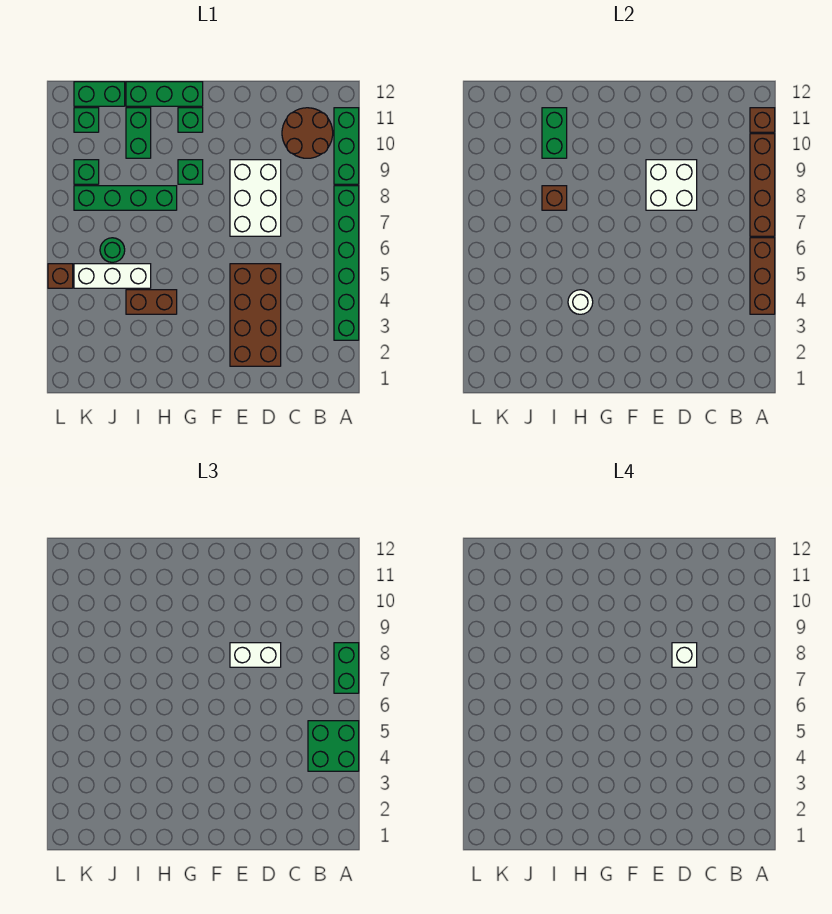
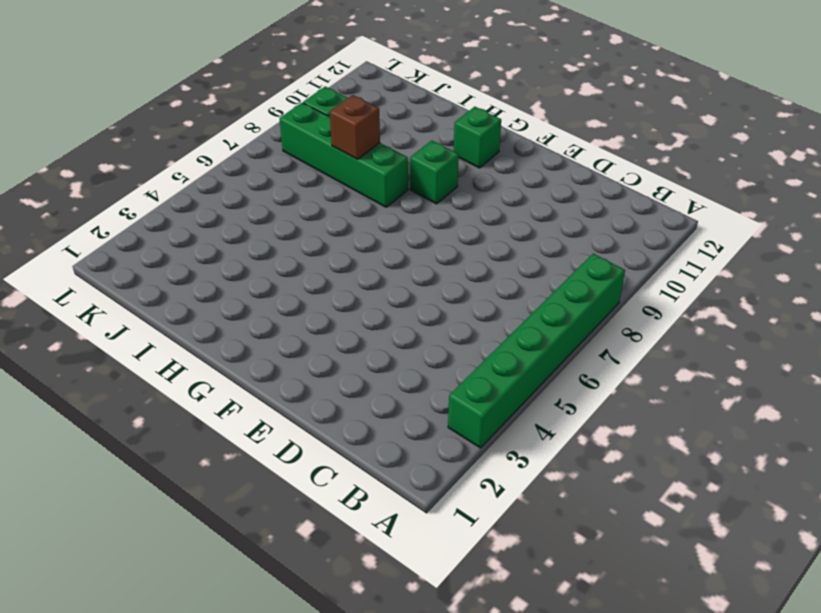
none -> green 1x3 brick [334,108,359,184]
none -> brown 2x2 round brick [282,108,333,158]
none -> brown 2x4 brick [230,264,281,366]

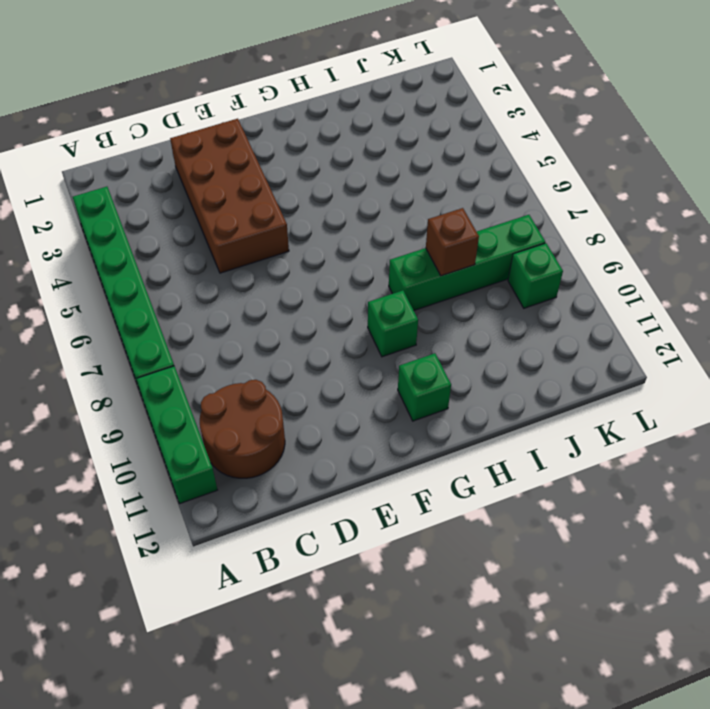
none -> white 2x3 brick [230,160,281,236]
none -> green 1x3 brick [126,82,203,106]
none -> brown 1x2 brick [126,290,177,314]

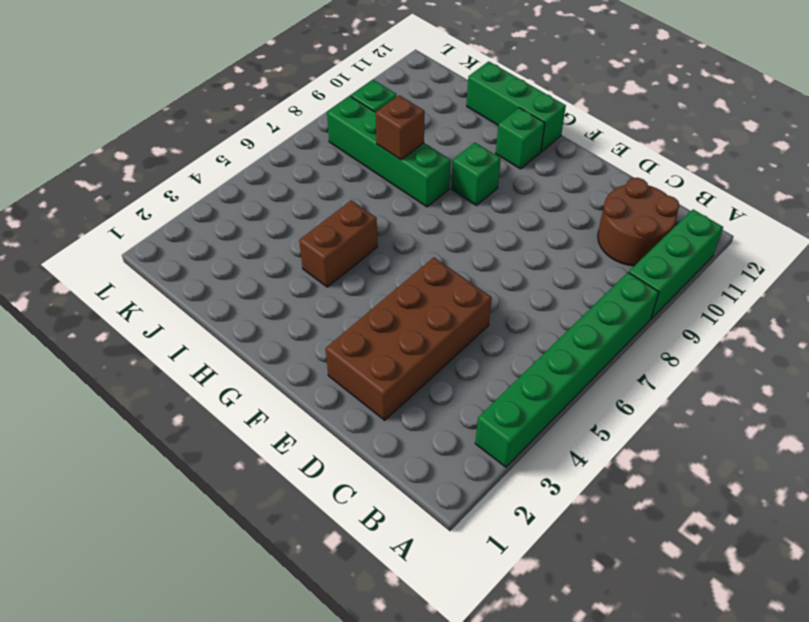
brown 1x2 brick [299,200,378,287] -> brown 1x2 brick turned to [126,290,177,314]
none -> white 2x3 brick [230,160,281,236]
none -> white 1x3 brick [74,264,151,288]
none -> green 1x2 brick [126,108,151,158]

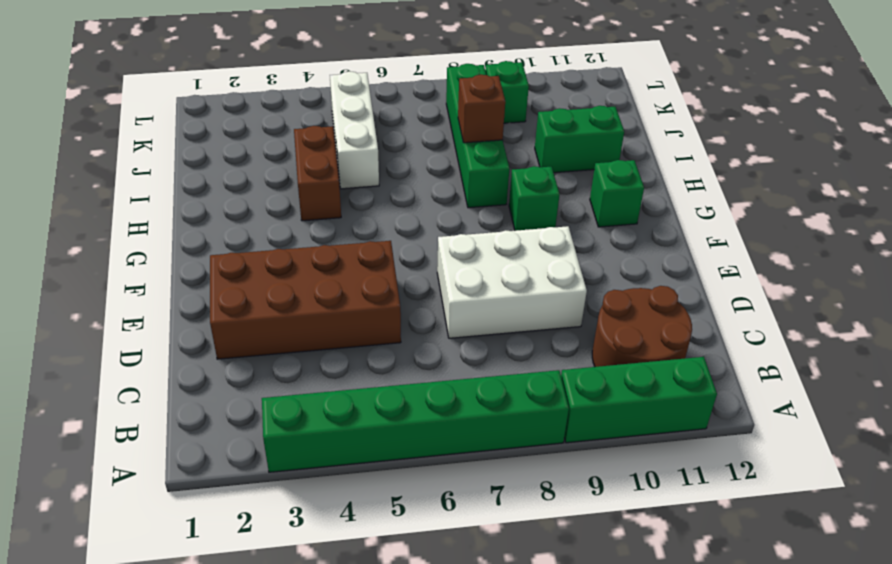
none -> green 1x3 brick [126,82,203,106]
none -> green 1x1 round brick [100,238,125,262]
none -> green 1x2 brick [74,82,125,106]

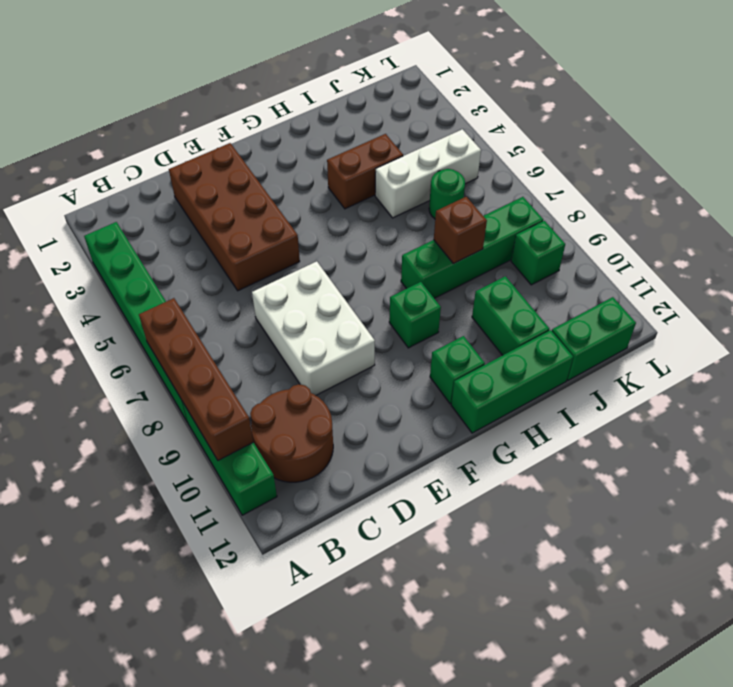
none -> green 1x1 brick [74,108,99,132]
none -> brown 1x1 brick [48,264,73,288]
none -> brown 1x3 brick [750,238,775,314]

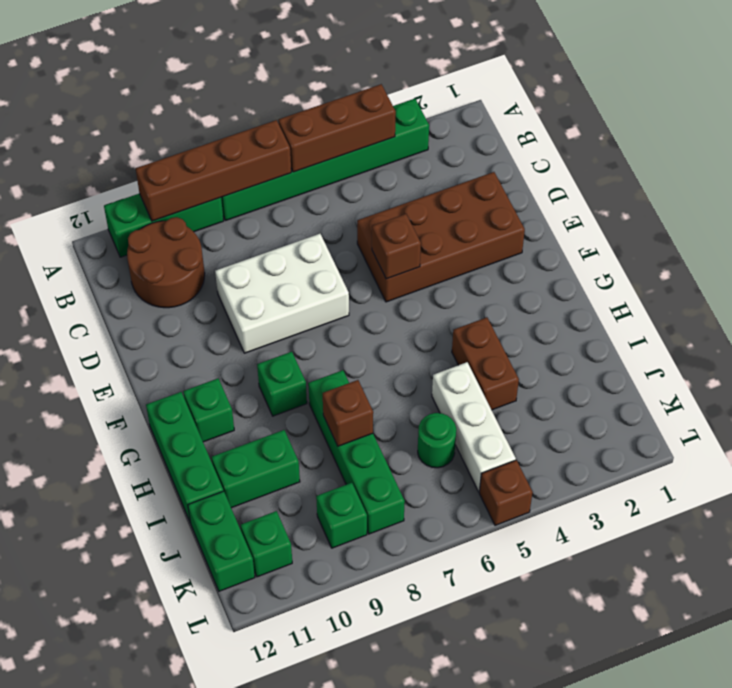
brown 1x1 brick [372,214,421,279] -> brown 1x1 brick moved to [750,108,775,132]
none -> white 2x2 brick [646,160,697,210]
none -> white 1x1 round brick [568,290,593,314]
none -> green 1x2 brick [542,108,567,158]

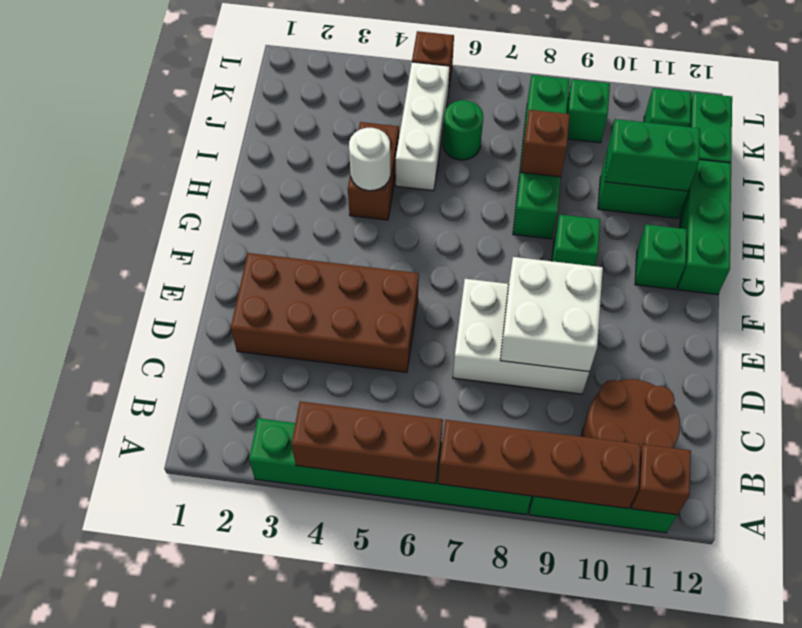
none -> green 2x2 brick [308,721,359,771]
none -> green 1x2 brick [334,643,359,693]
none -> white 1x2 brick [230,643,281,667]

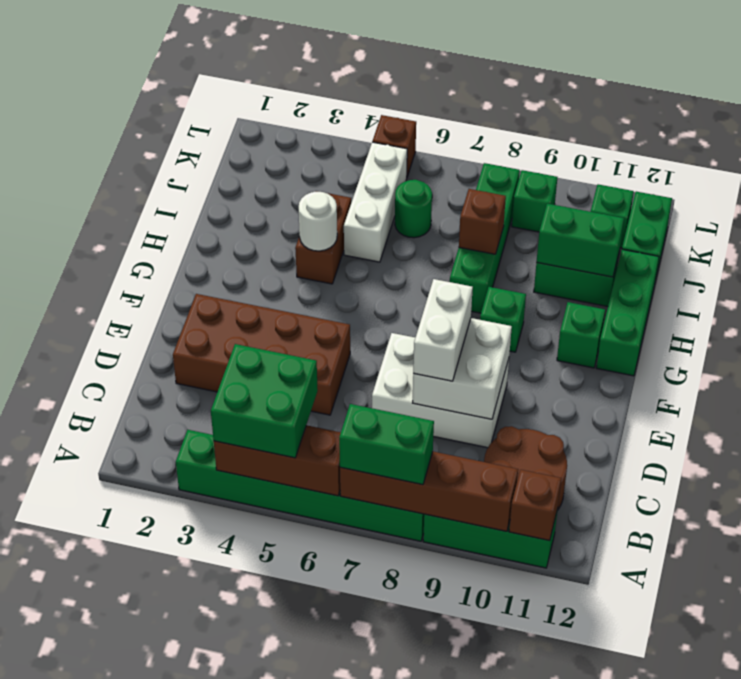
none -> white 1x1 brick [672,643,697,667]

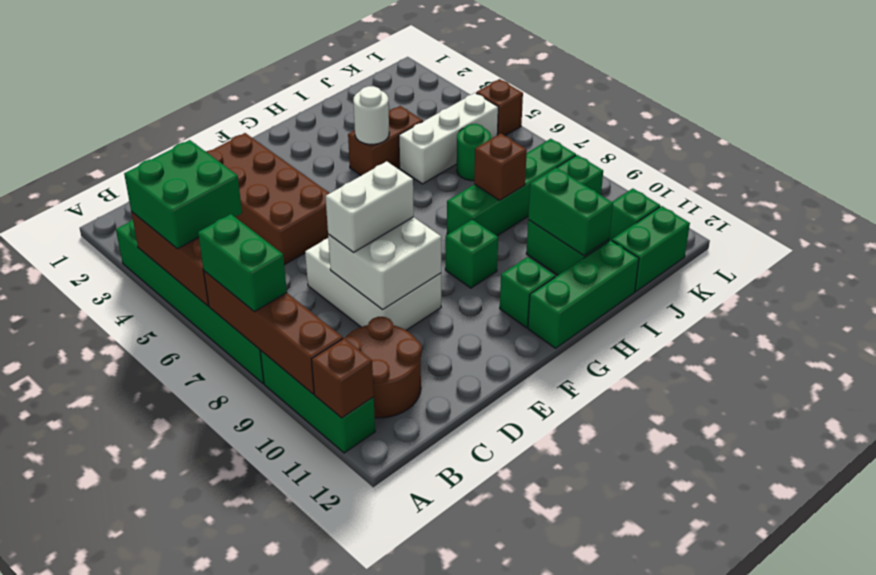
none -> white 1x1 brick [672,643,697,667]

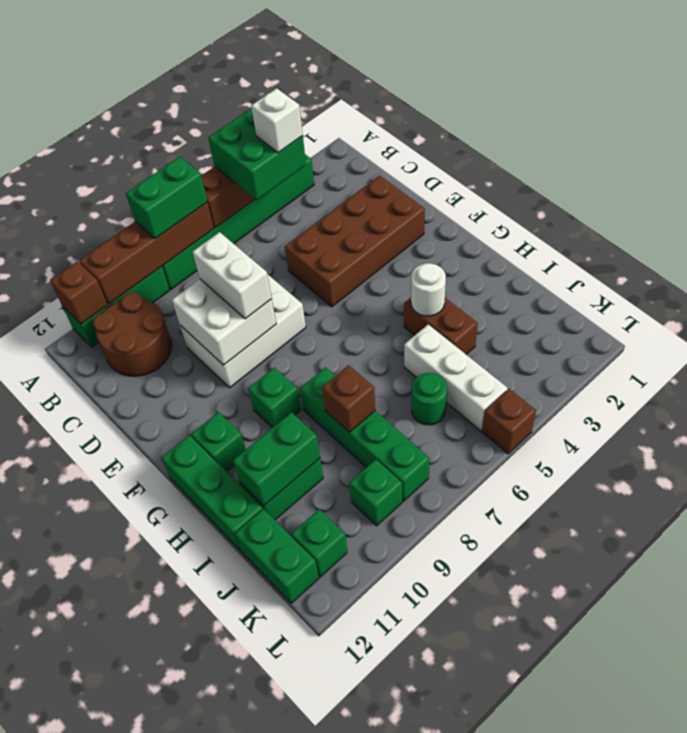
white 1x1 brick [251,88,303,153] -> white 1x1 brick moved to [672,643,697,667]

